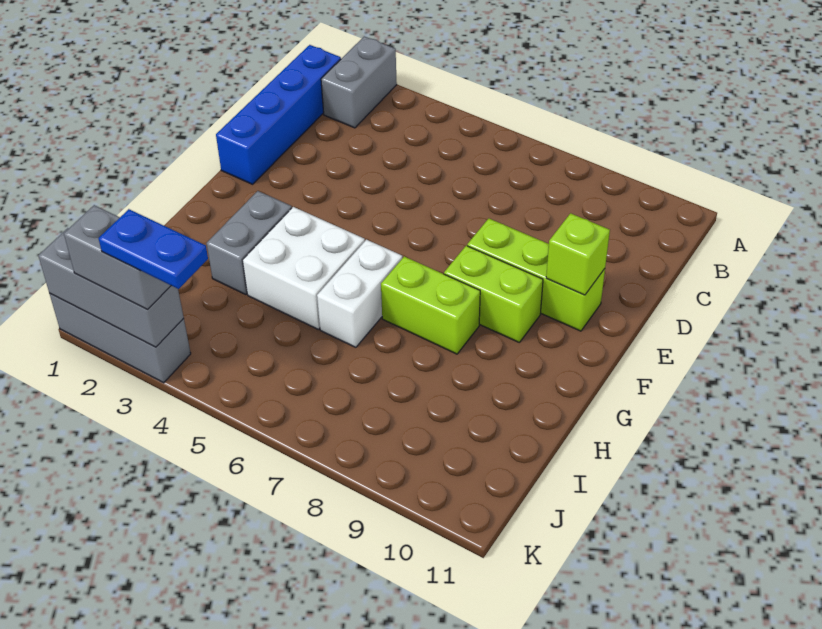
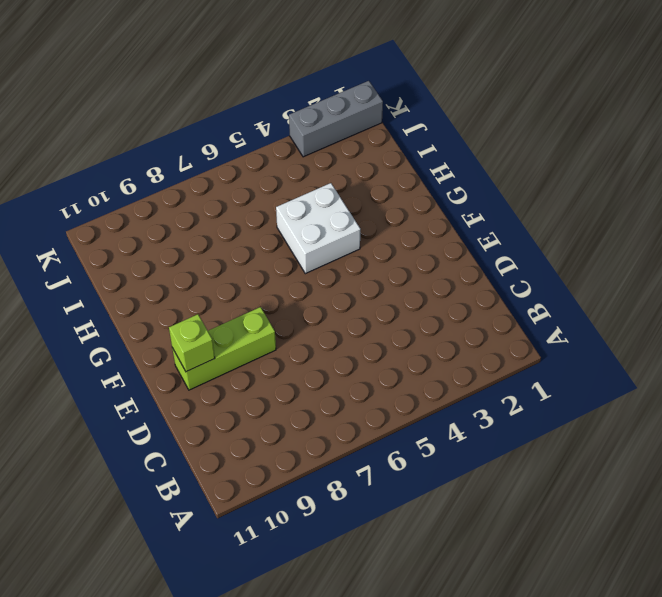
none -> grey 1x2 brick [321,36,397,128]
none -> blue 1x4 brick [216,45,341,184]
none -> lime 1x2 brick [444,246,543,342]

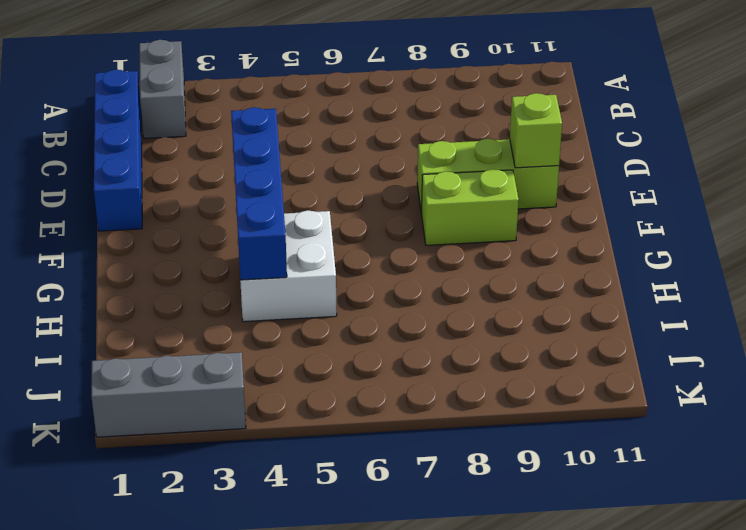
blue 1x4 brick [231,107,287,280] -> none
none -> grey 1x2 brick [207,191,292,295]
none -> white 1x2 brick [317,240,402,347]
none -> lime 1x2 brick [381,257,480,354]

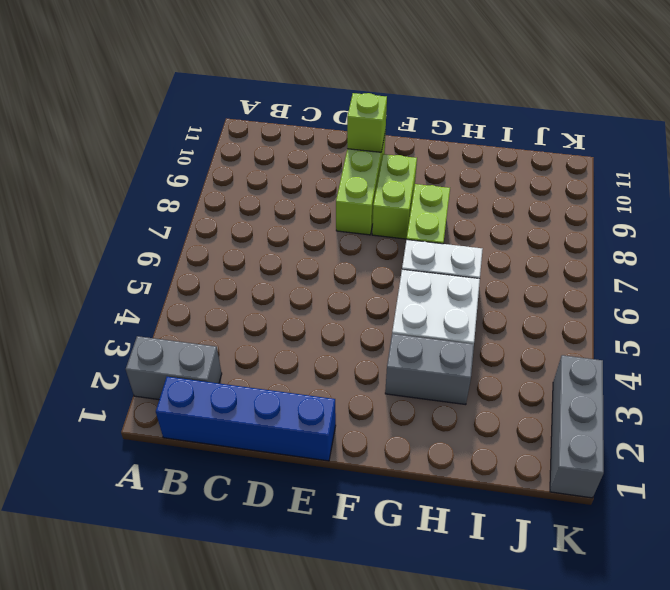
none -> grey 1x3 brick [38,228,184,347]
none -> grey 1x2 brick [64,205,171,309]
none -> blue 1x2 plate [98,209,208,289]

